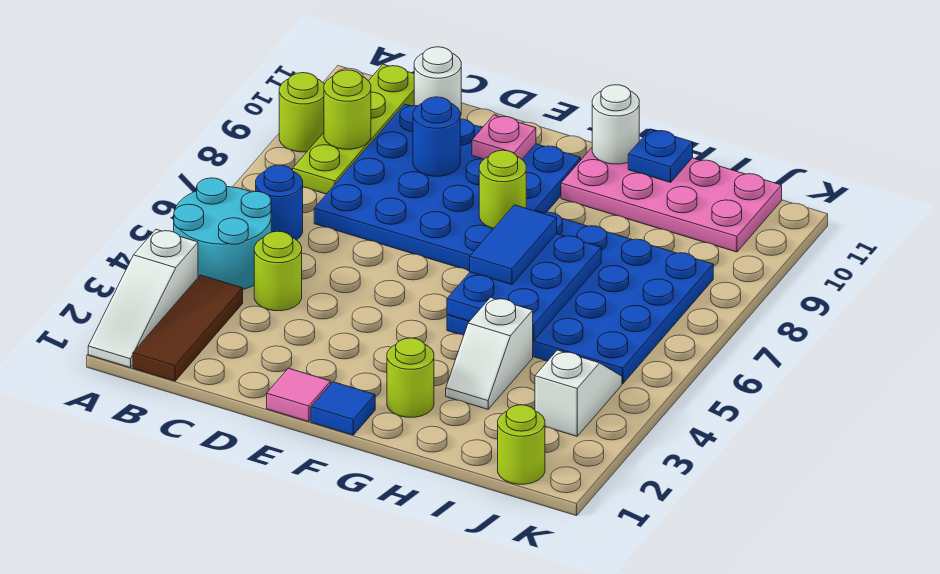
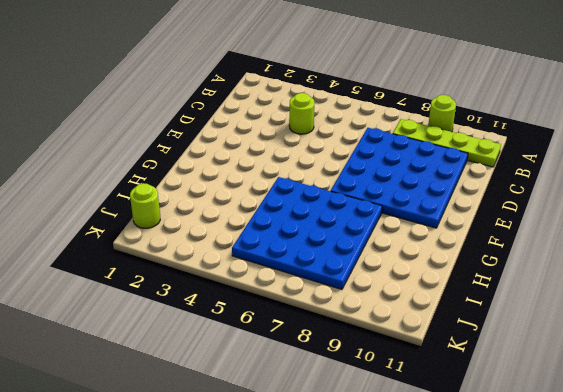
none -> white 1x3 slope [88,229,198,368]
none -> cyan 2x2 round brick [174,178,271,289]
none -> brown 1x3 tile [133,275,243,381]

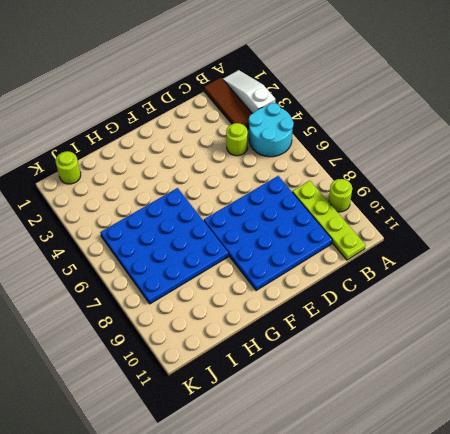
none -> blue 1x1 round brick [256,165,303,240]
none -> white 1x1 round brick [414,47,461,116]
none -> pink 1x1 tile [267,368,331,422]

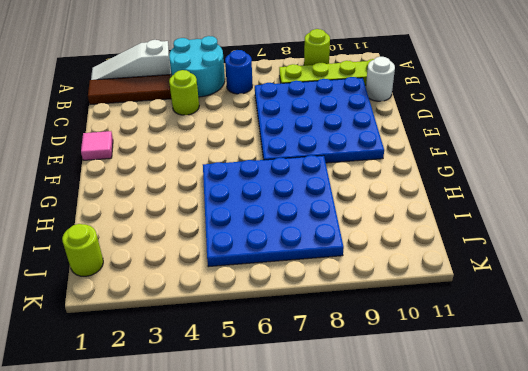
none -> blue 1x1 tile [311,382,375,435]
none -> lime 1x1 round brick [387,338,434,417]
none -> pink 2x4 plate [561,148,782,252]

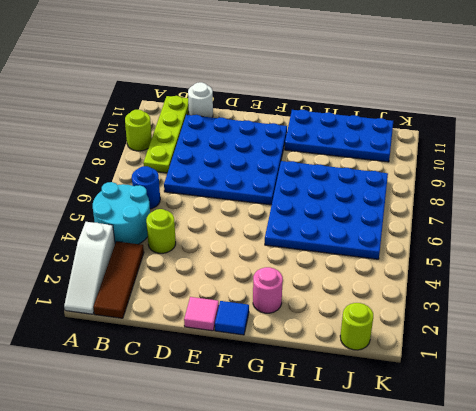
pink 1x1 round brick [253,267,283,313] -> lime 1x1 round brick [387,338,434,417]
blue 2x4 plate [285,110,393,162] -> pink 2x4 plate [561,148,782,252]
none -> white 1x2 slope [446,297,533,409]
none -> white 1x2 slope [535,350,622,436]
none -> lime 1x1 round brick [324,70,371,149]

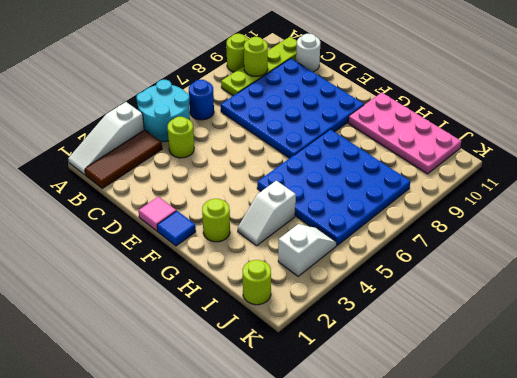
none -> blue 1x1 round brick [413,97,460,176]
none -> pink 1x1 plate [472,115,536,159]
none -> lime 1x1 round brick [479,150,526,229]

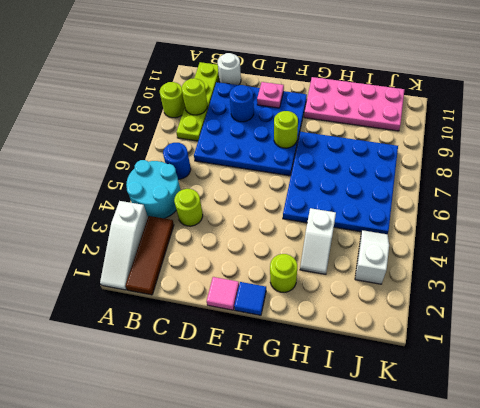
none -> lime 1x1 round brick [498,405,545,484]
none -> blue 2x3 plate [447,234,601,341]
none -> white 1x1 round brick [592,85,639,164]

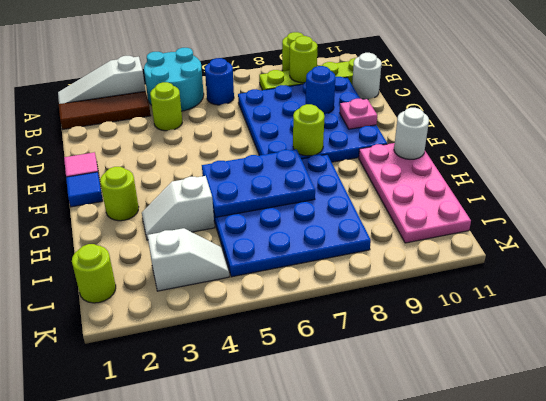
none -> blue 1x1 plate [628,129,693,182]
none -> blue 1x2 tile [470,205,557,285]

